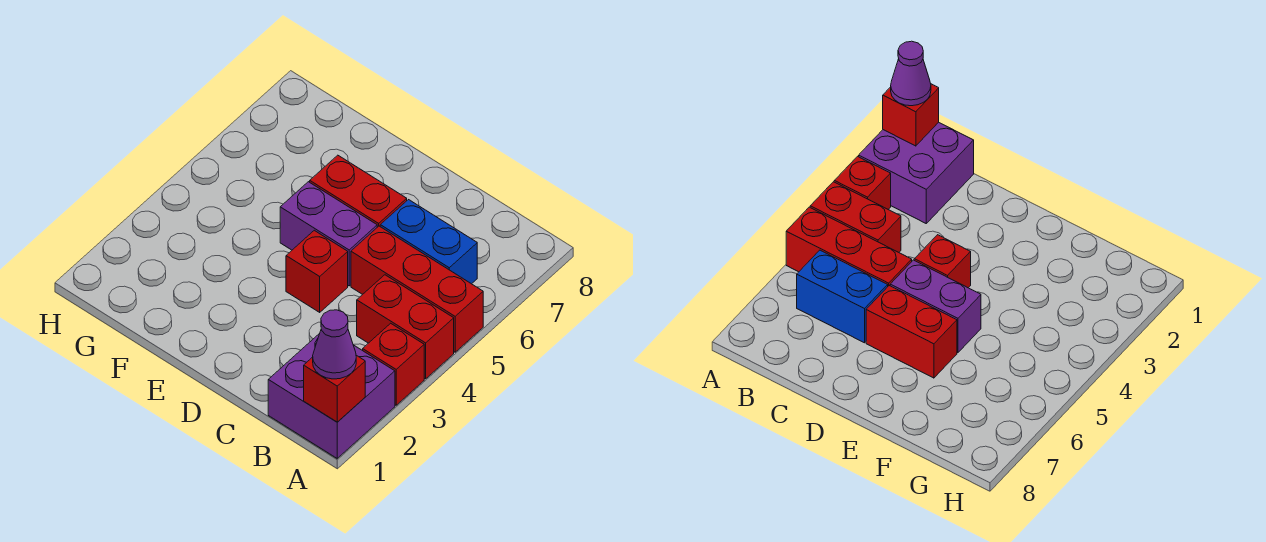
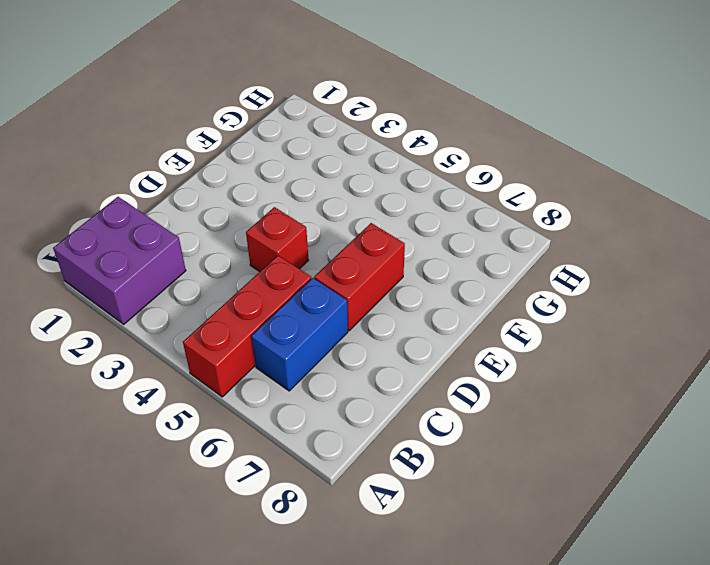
none -> red 1x1 brick [363,323,424,405]
none -> red 1x2 brick [357,275,454,379]

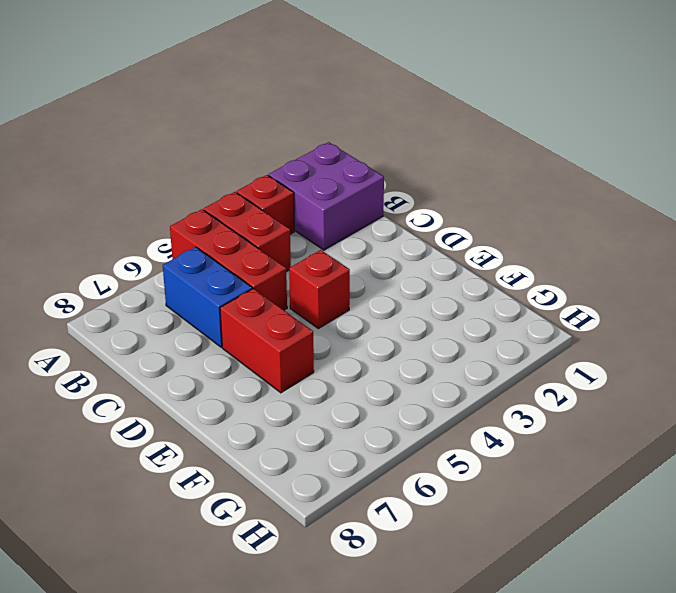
none -> purple 1x2 brick [280,182,377,286]
none -> red 1x1 brick [304,355,365,422]

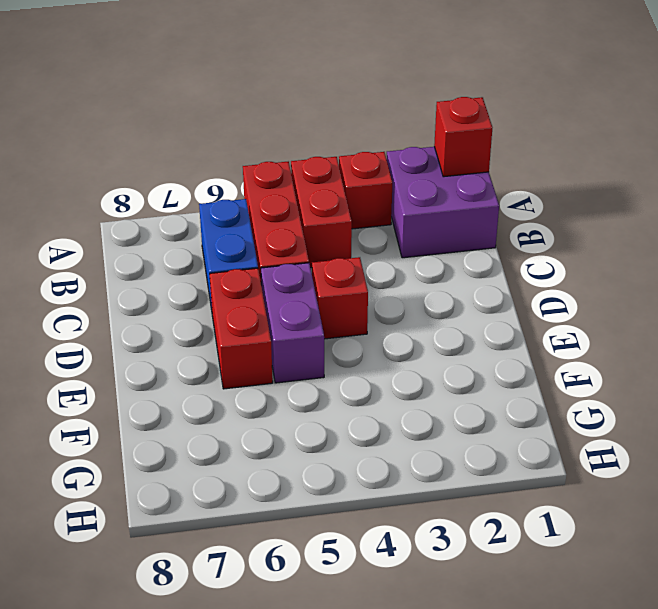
none -> purple 1x1 cone [313,310,356,379]

